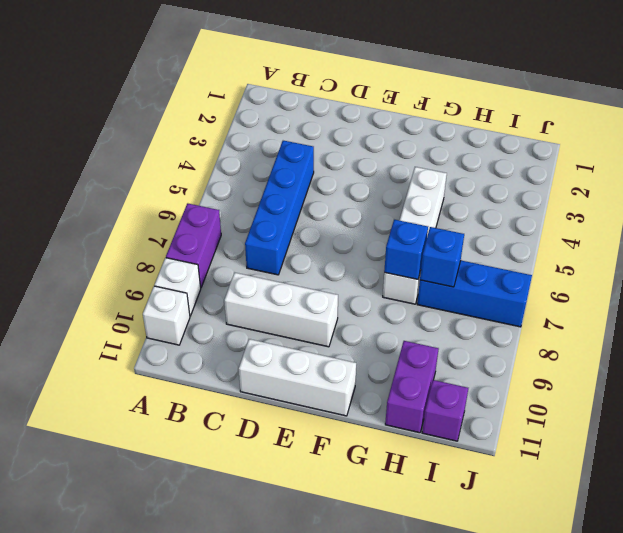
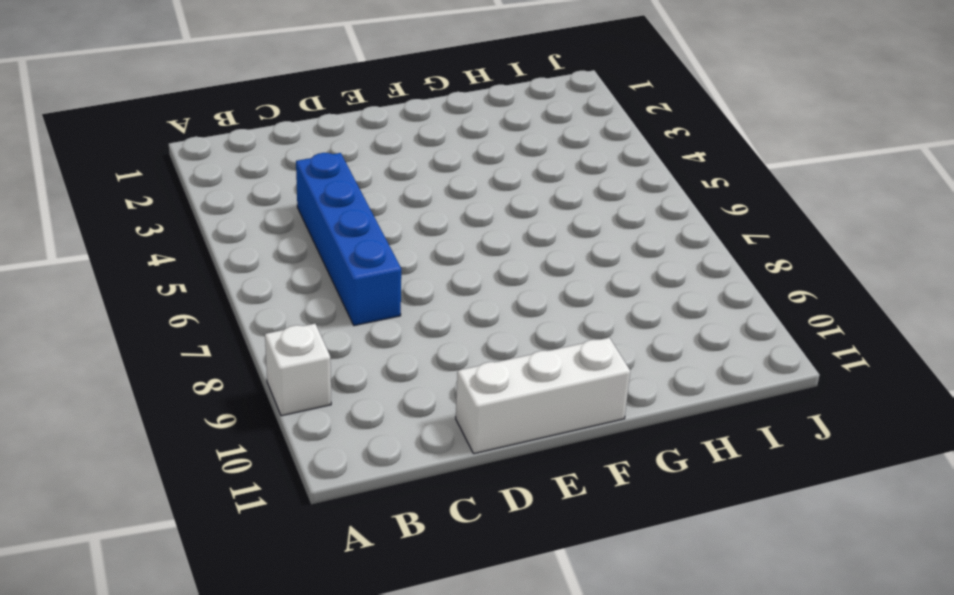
none -> purple 1x2 brick [166,203,221,287]
none -> white 1x1 brick [143,286,190,345]
none -> white 1x3 brick [224,273,338,347]

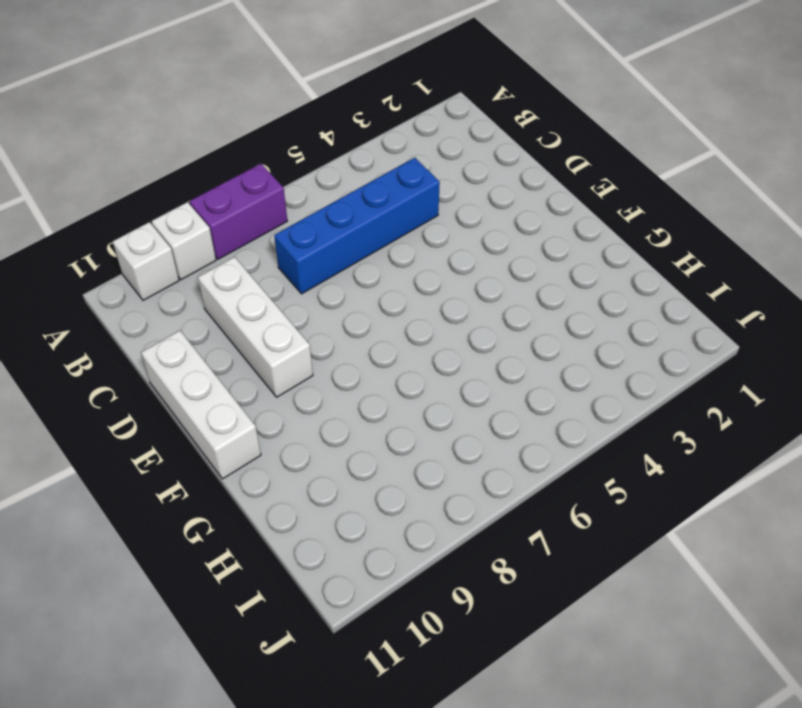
none -> white 1x4 brick [383,167,447,304]
none -> blue 1x3 brick [417,260,532,327]
none -> purple 1x2 brick [385,341,439,433]

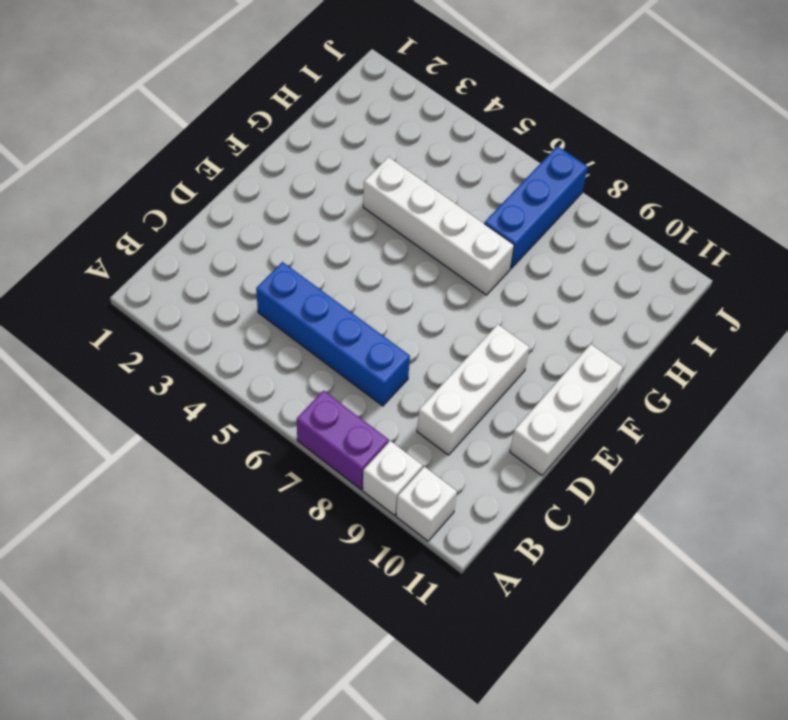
none -> purple 1x2 brick [385,341,439,433]
none -> purple 1x1 brick [422,380,468,441]
none -> blue 1x1 brick [384,220,428,279]

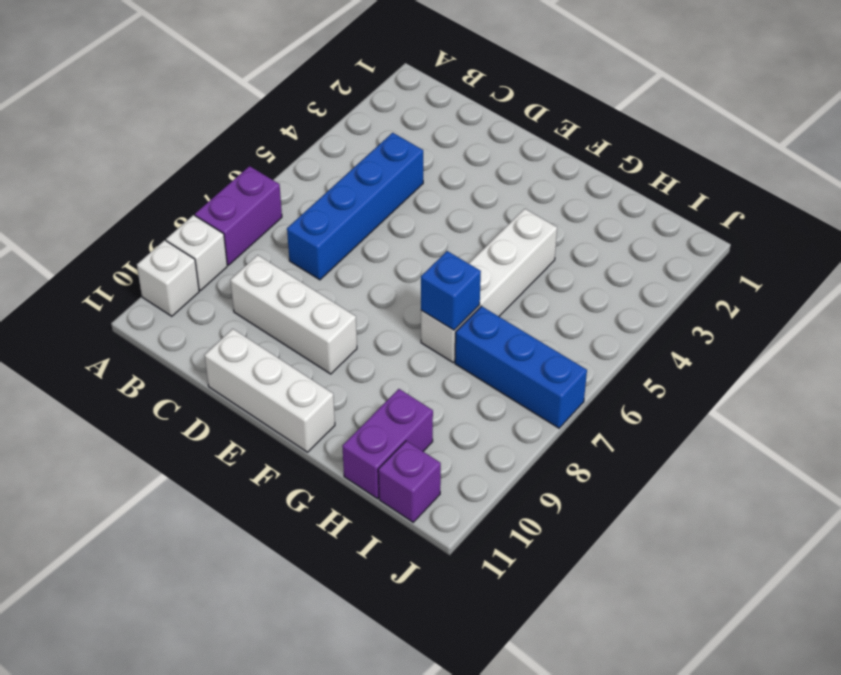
none -> blue 1x1 brick [420,227,464,287]

